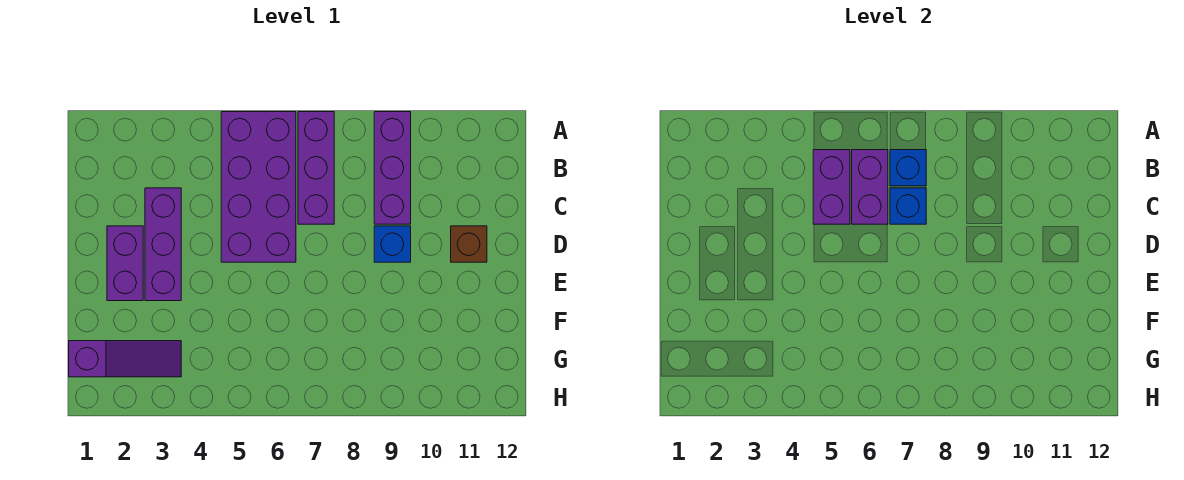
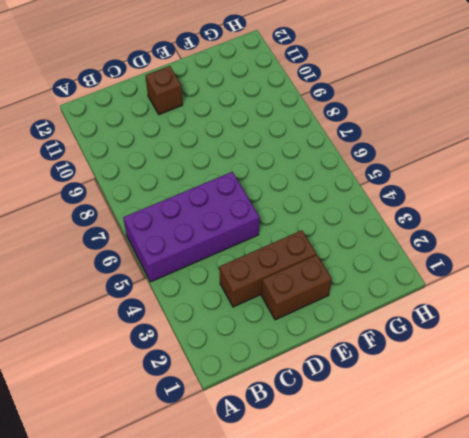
brown 1x3 brick [219,230,316,307] -> purple 1x3 brick [145,188,181,301]
brown 1x2 brick [261,255,332,320] -> purple 1x2 brick [107,226,143,301]
none -> purple 1x3 brick [298,112,334,224]
none -> purple 1x3 brick [374,112,411,224]
none -> blue 1x1 brick [374,226,411,262]

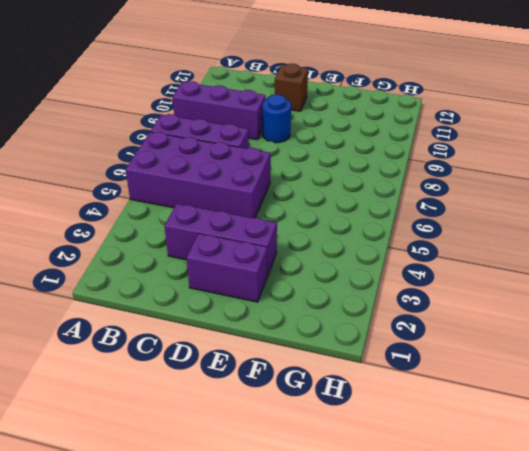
blue 1x1 round brick [262,95,291,143] -> blue 1x1 brick [374,226,411,262]
none -> purple 1x3 slope [69,341,181,377]
none -> purple 1x2 brick [813,150,850,224]
none -> purple 1x2 brick [852,150,888,224]

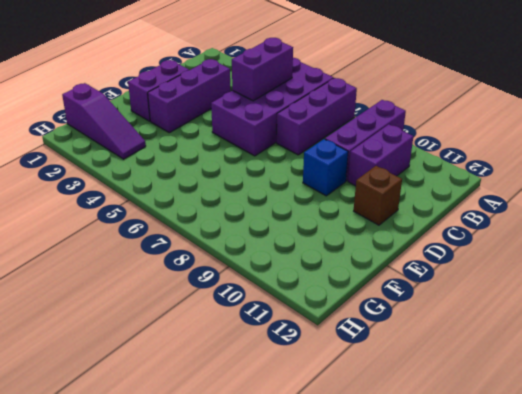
purple 1x2 brick [348,124,413,186] -> purple 1x2 brick moved to [852,150,888,224]
none -> blue 1x1 brick [890,150,926,186]
none -> blue 1x1 brick [890,188,926,224]

